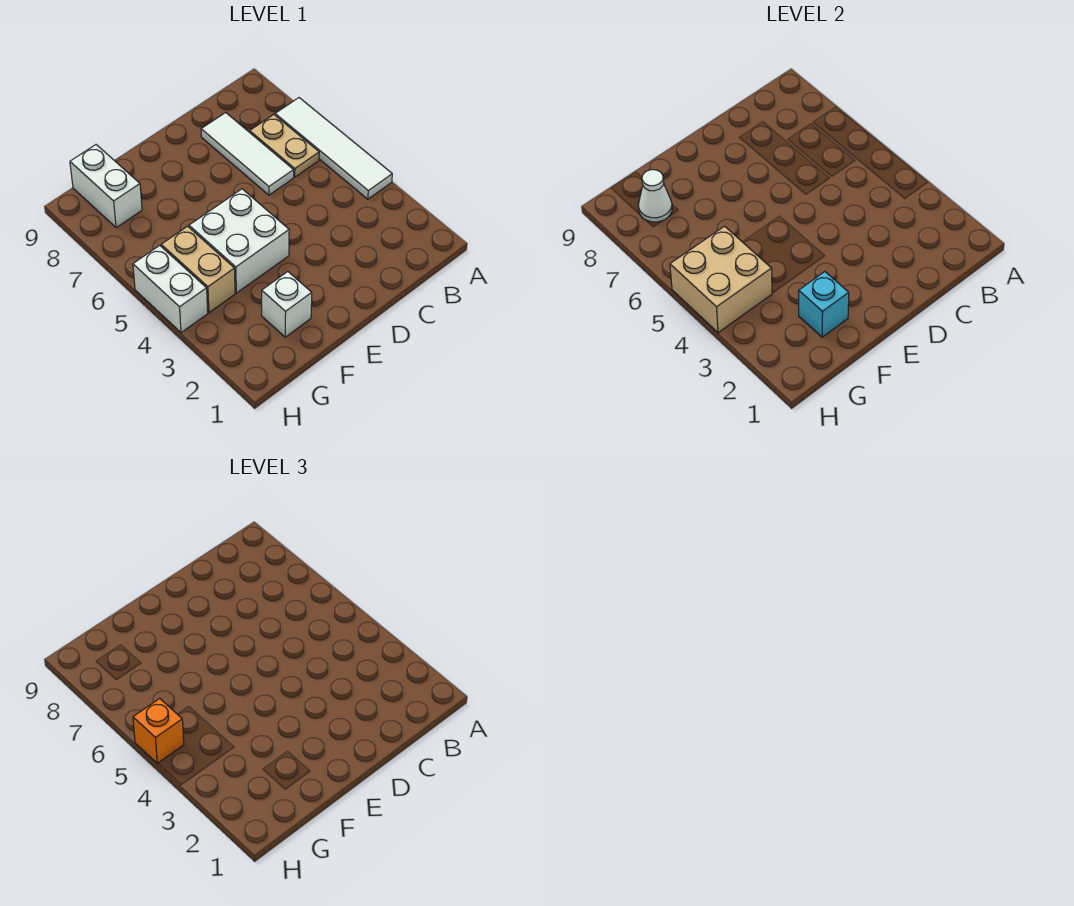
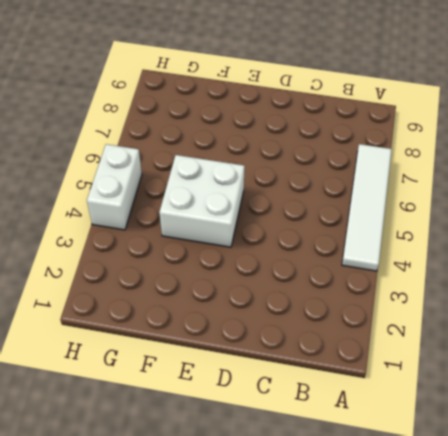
none -> tan 1x2 plate [250,115,319,177]
none -> white 1x3 tile [201,113,294,195]
none -> white 1x1 brick [262,272,312,337]

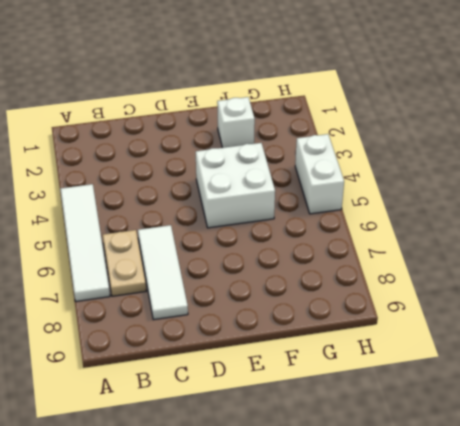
none -> tan 1x2 brick [161,226,235,313]
none -> white 1x2 brick [70,145,142,228]
none -> cyan 1x1 brick [799,272,849,337]

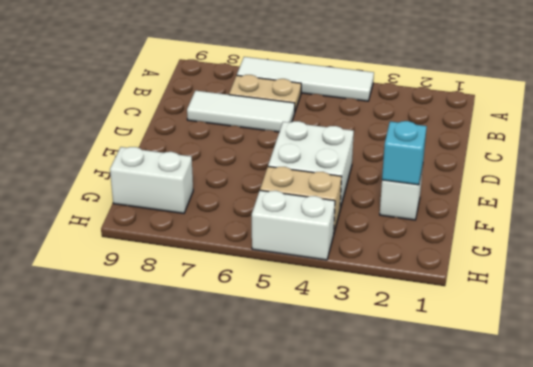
none -> tan 2x2 brick [670,226,772,333]
none -> white 1x1 cone [638,170,672,222]
none -> orange 1x1 brick [133,698,184,763]

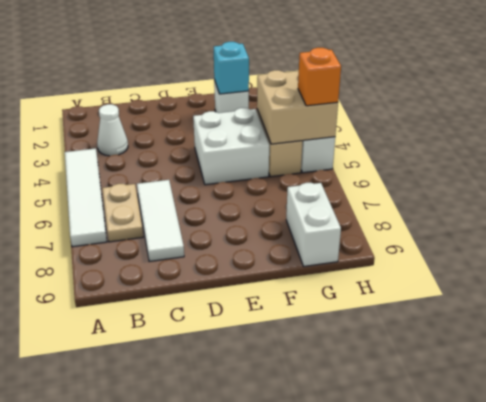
white 1x1 cone [97,104,128,156] -> white 1x1 cone moved to [638,170,672,222]

